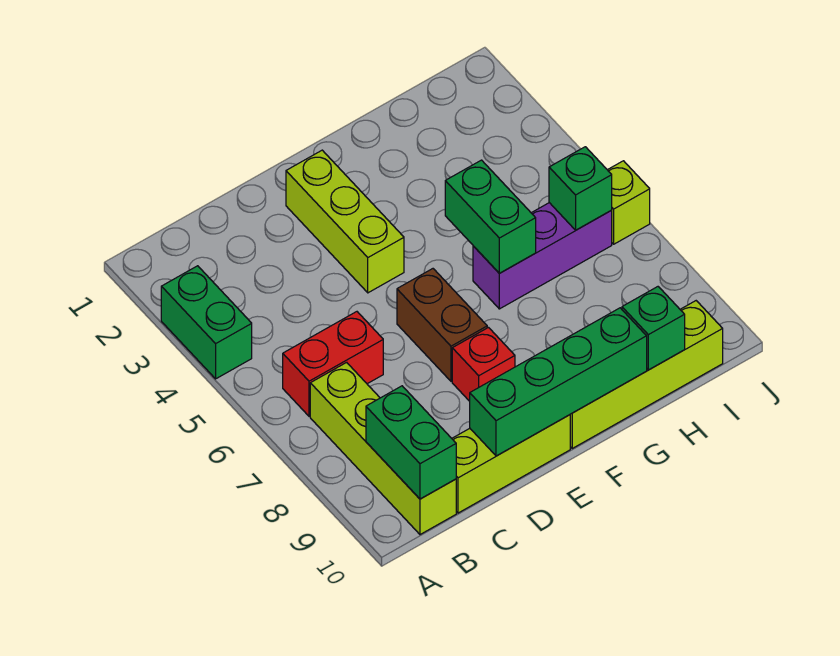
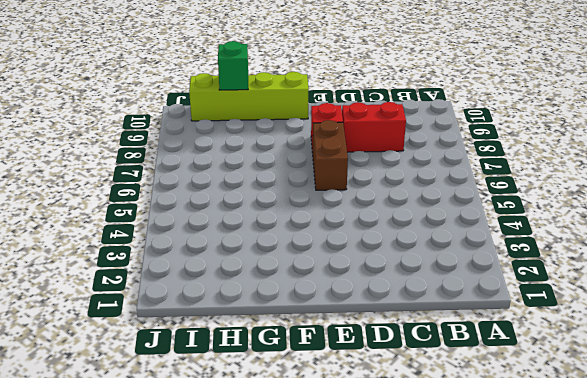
red 1x2 brick [342,102,406,152] -> red 1x2 brick moved to [283,312,383,416]
none -> green 1x2 brick [161,266,252,379]
none -> lime 1x4 brick [310,362,456,535]
none -> lime 1x3 brick [452,415,570,513]

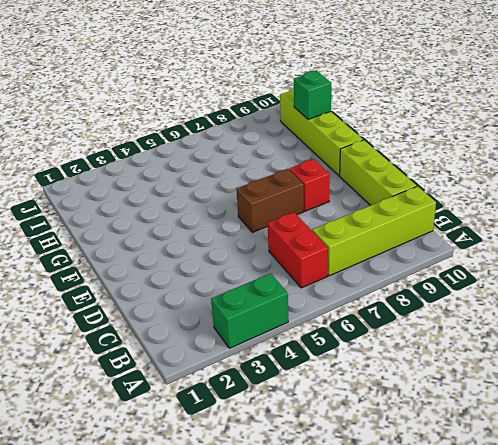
none -> lime 1x3 brick [286,150,404,293]
none -> purple 1x3 brick [473,203,612,309]
none -> lime 1x1 brick [608,161,650,244]

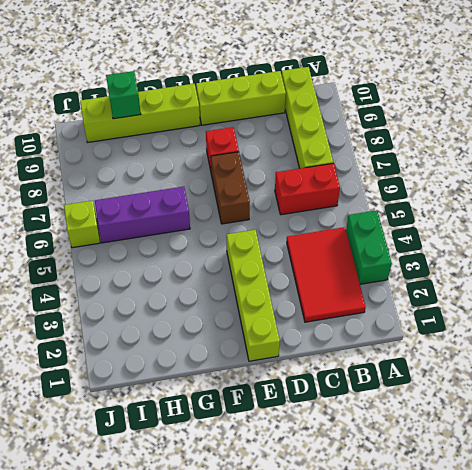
red 2x3 tile [287,227,366,322] -> none
lime 1x4 brick [227,230,280,361] -> lime 1x3 brick [286,150,404,293]
none -> green 1x2 brick [366,386,456,499]
none -> green 1x4 brick [470,308,647,456]
none -> green 1x2 brick [445,160,536,273]

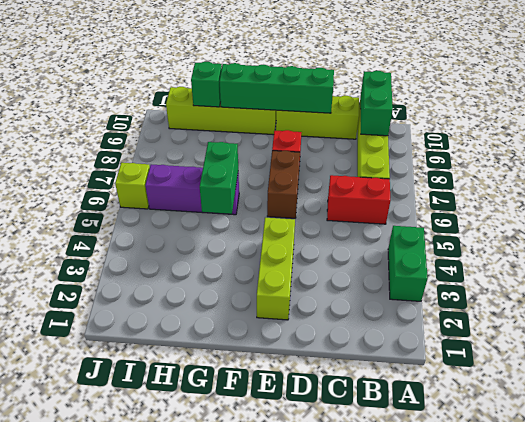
none -> green 1x1 brick [549,147,612,230]

